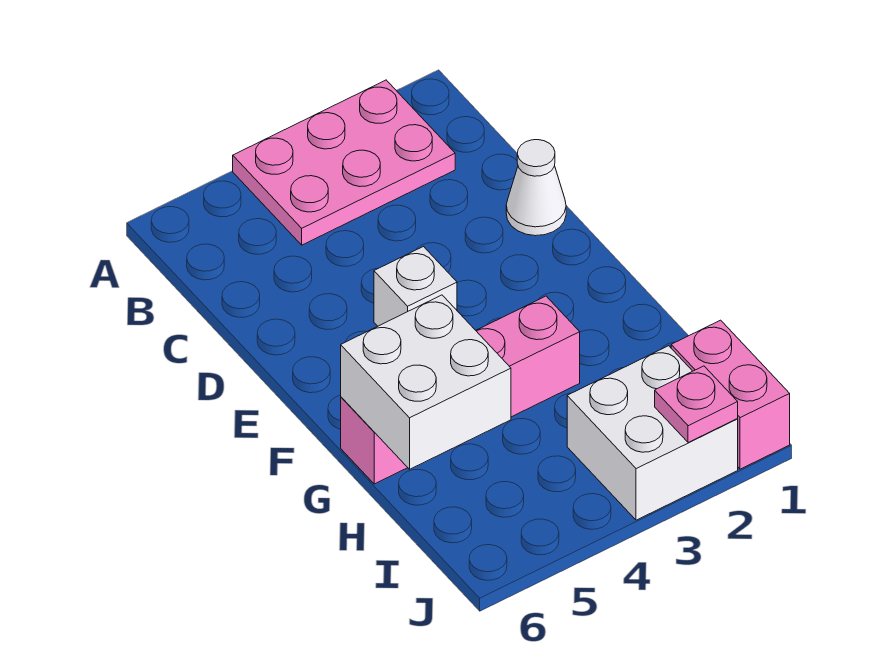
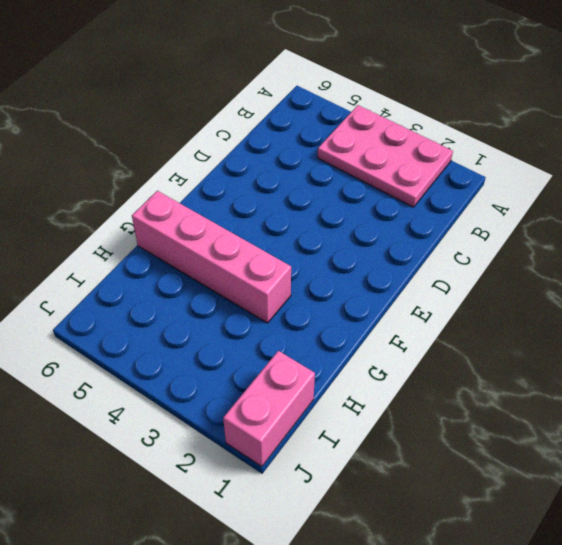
none -> white 1x1 cone [506,140,566,236]
none -> white 1x1 brick [374,247,457,326]

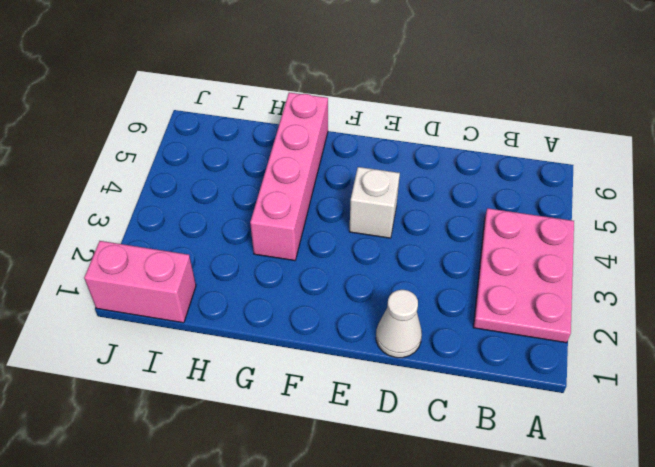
none -> white 2x2 brick [567,346,738,520]
none -> white 2x2 brick [341,295,511,469]

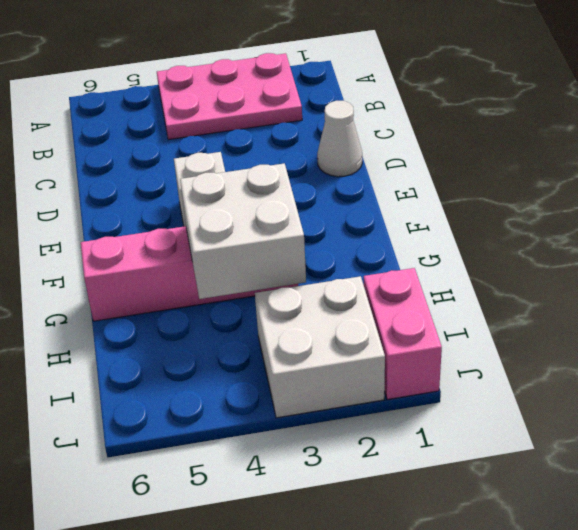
white 2x2 brick [180,163,306,299] -> white 2x2 brick moved to [341,295,511,469]
none -> pink 1x1 plate [655,366,738,443]

